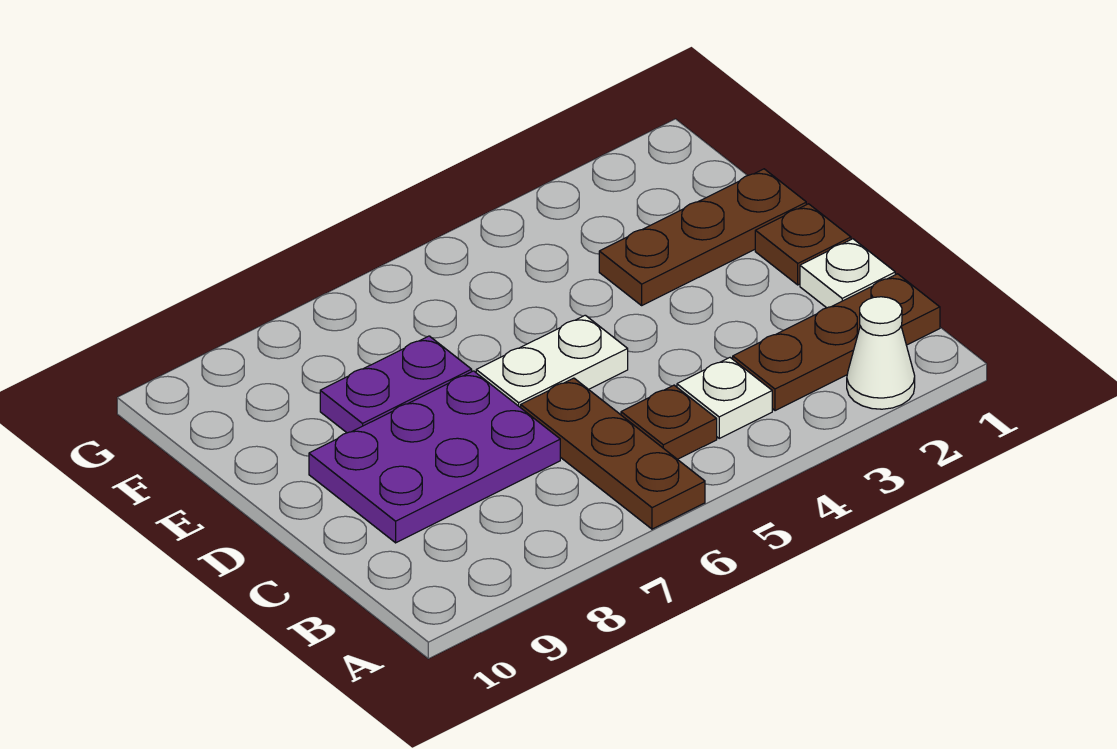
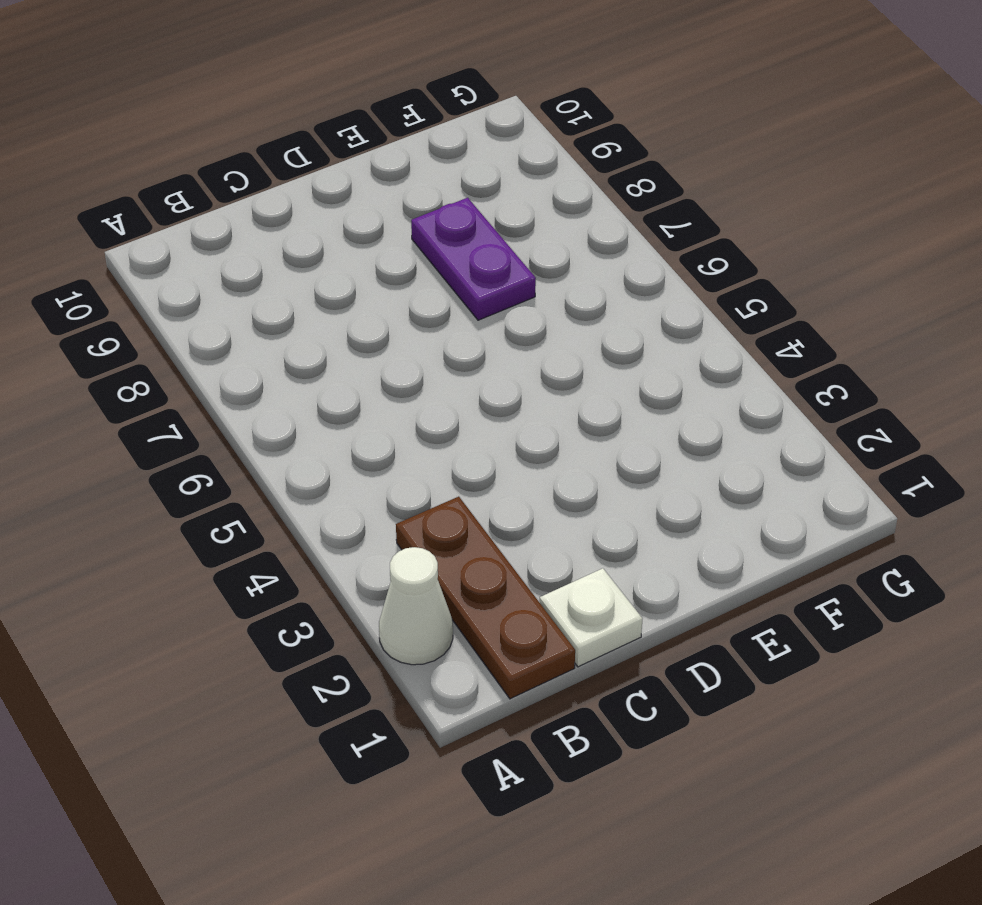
none -> brown 1x3 plate [521,378,705,529]
none -> white 1x1 plate [677,358,772,438]

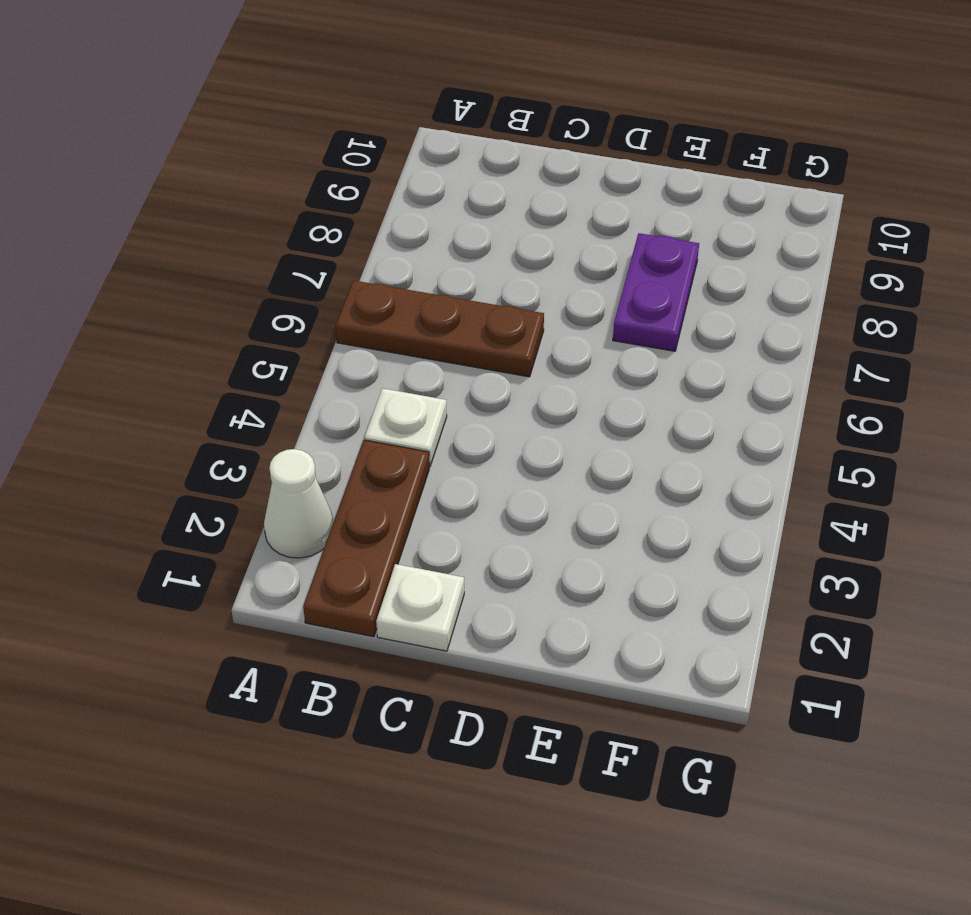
none -> brown 1x1 plate [621,385,717,459]
none -> purple 2x3 plate [309,371,560,543]

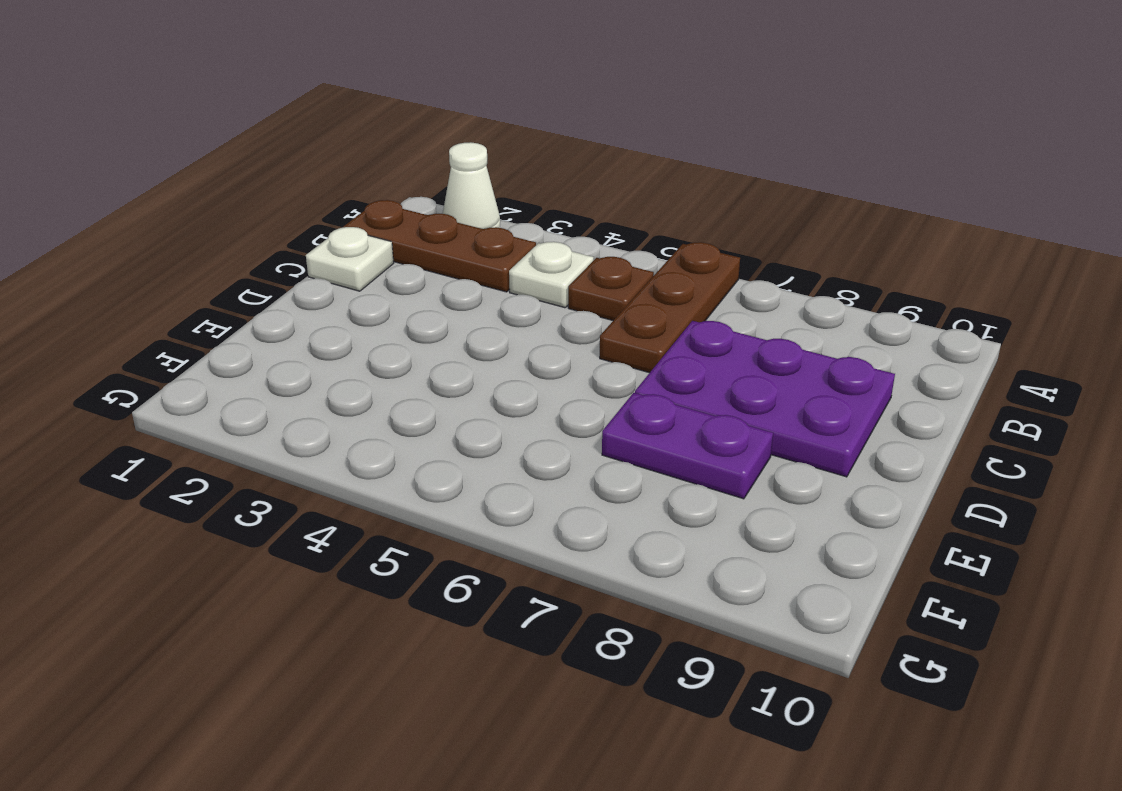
none -> brown 1x1 plate [755,204,851,285]
none -> white 1x2 plate [476,315,628,408]

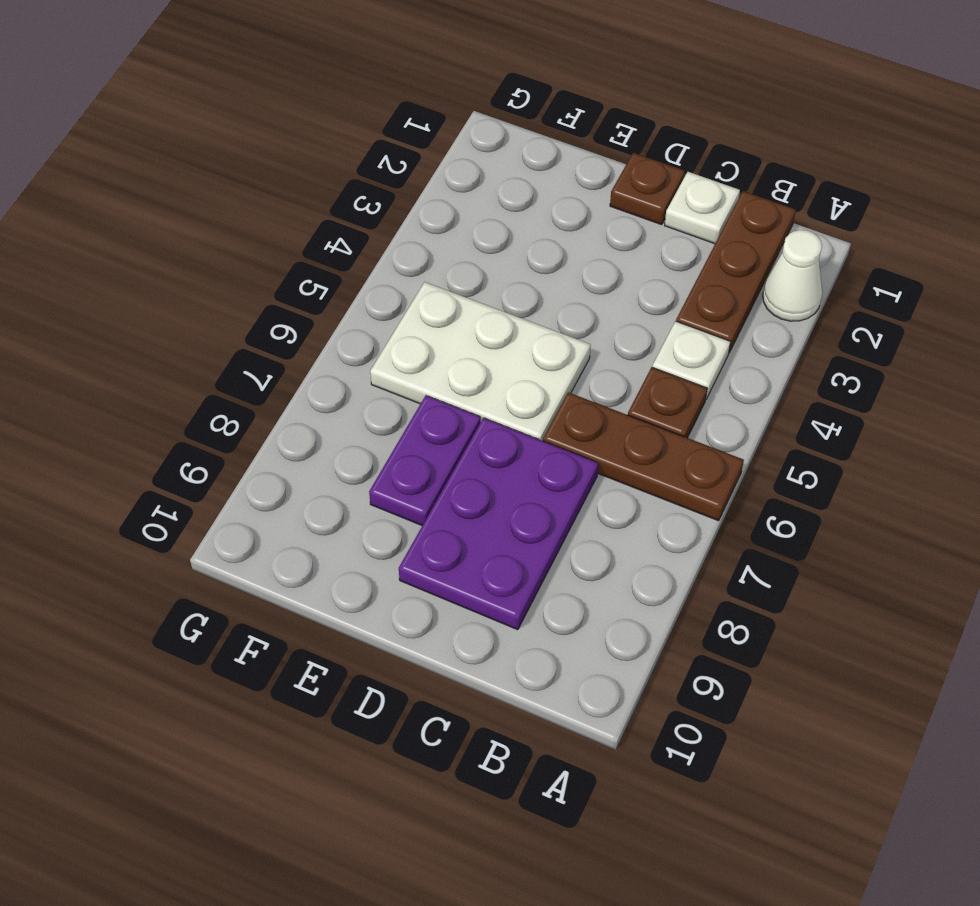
white 2x3 plate [370,282,591,441] -> white 1x2 plate [476,315,628,408]
none -> brown 1x3 plate [599,169,806,305]

